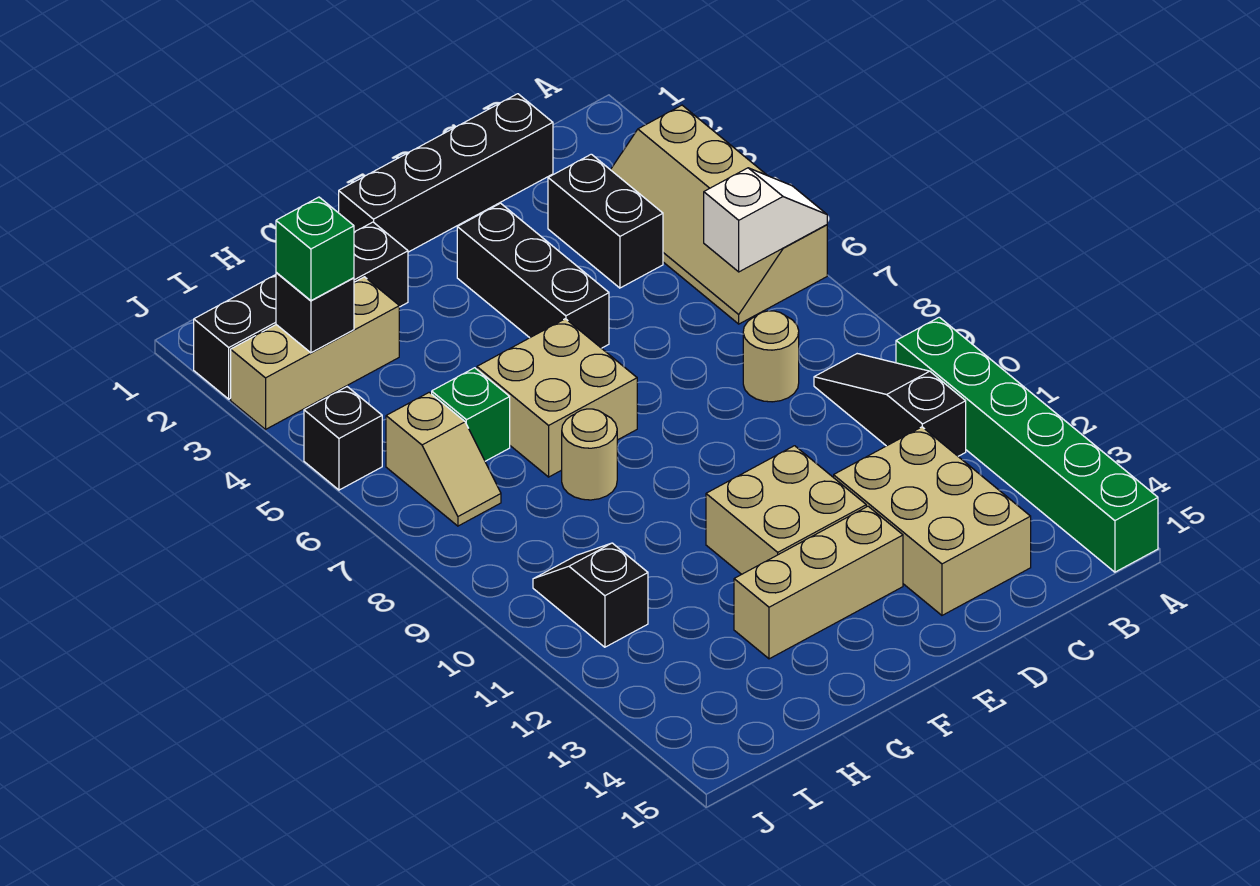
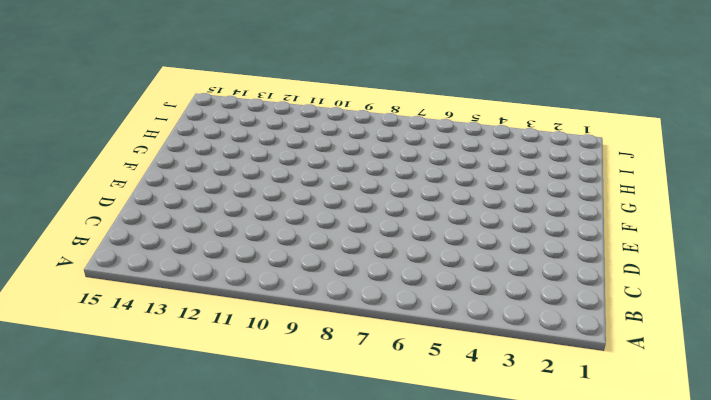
none -> tan 2x4 slope [611,105,827,324]
none -> green 1x6 brick [896,317,1158,572]
none -> black 1x3 slope [814,354,966,456]

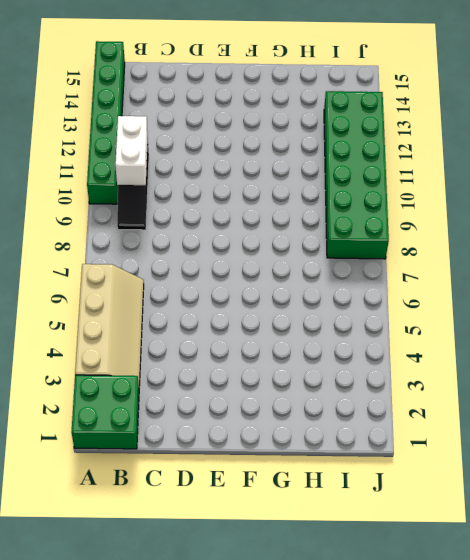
green 2x2 brick [72,375,139,449] -> none
white 1x2 brick [115,116,148,185] -> none
green 2x6 brick [324,91,389,259] -> black 1x2 slope [533,543,648,647]
none -> black 1x4 brick [339,94,553,252]
none -> black 1x2 brick [548,154,663,288]
none -> tan 1x1 round brick [743,311,799,402]

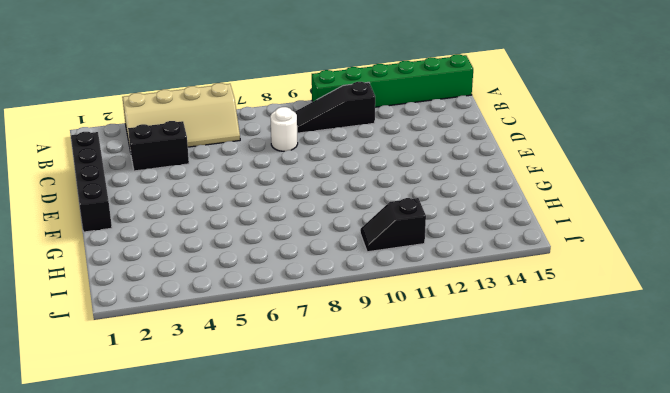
white 1x1 round brick [270,107,298,151] -> tan 1x1 round brick [743,311,799,402]
none -> tan 2x3 brick [834,427,1031,615]
none -> black 1x3 brick [457,203,609,348]
none -> tan 2x2 brick [706,446,866,574]

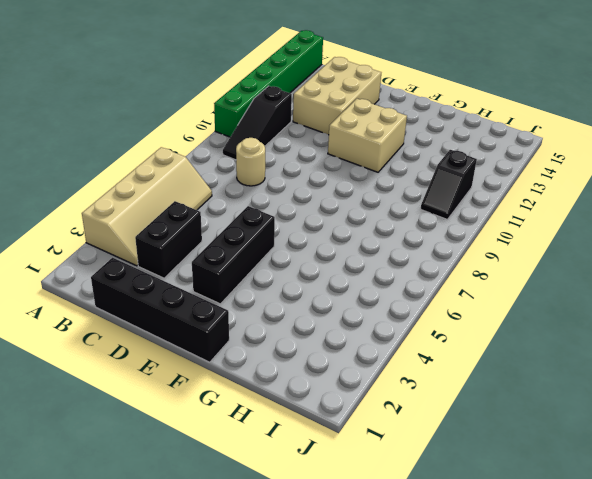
none -> tan 1x3 brick [734,506,903,659]
none -> tan 2x2 brick [477,319,637,477]
none -> black 1x4 brick [194,222,408,399]

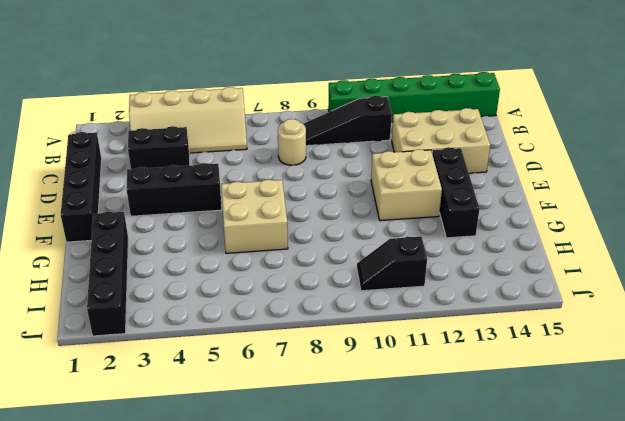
black 1x3 brick [432,147,479,238] -> tan 1x3 brick [734,506,903,659]
none -> tan 1x1 round brick [562,409,617,500]
none -> tan 1x3 brick [231,277,399,429]
none -> green 1x1 brick [432,368,510,461]

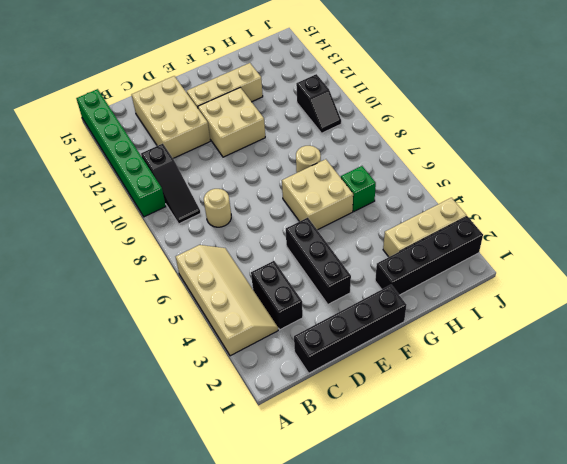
none -> tan 1x2 slope [386,392,501,526]
none -> black 1x1 brick [304,387,382,490]
none -> white 1x2 slope [704,168,827,272]

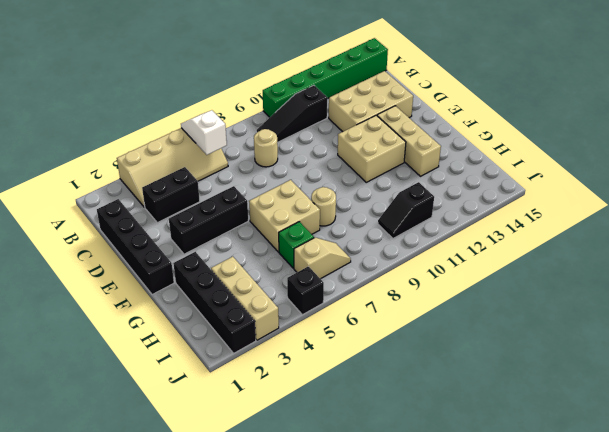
none -> black 1x1 brick [276,272,354,353]
none -> green 1x1 brick [276,197,354,301]

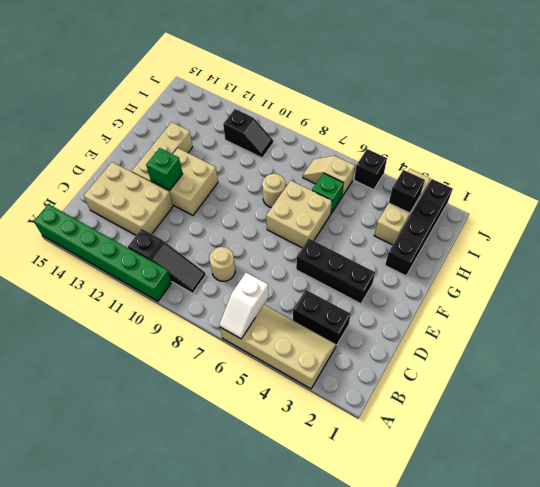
green 1x1 brick [146,148,183,190] -> green 1x1 brick moved to [276,197,354,301]
none -> black 1x4 brick [339,94,553,252]

